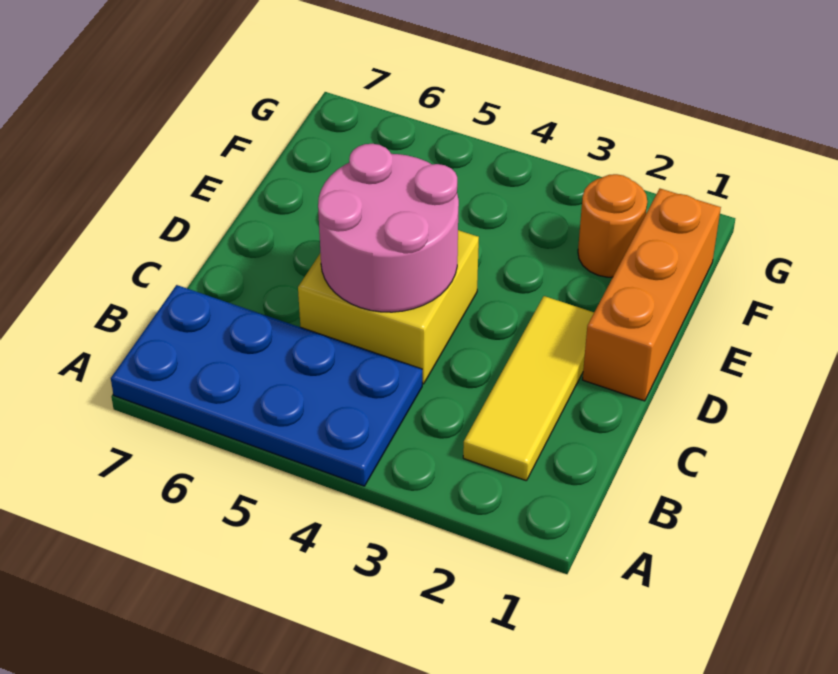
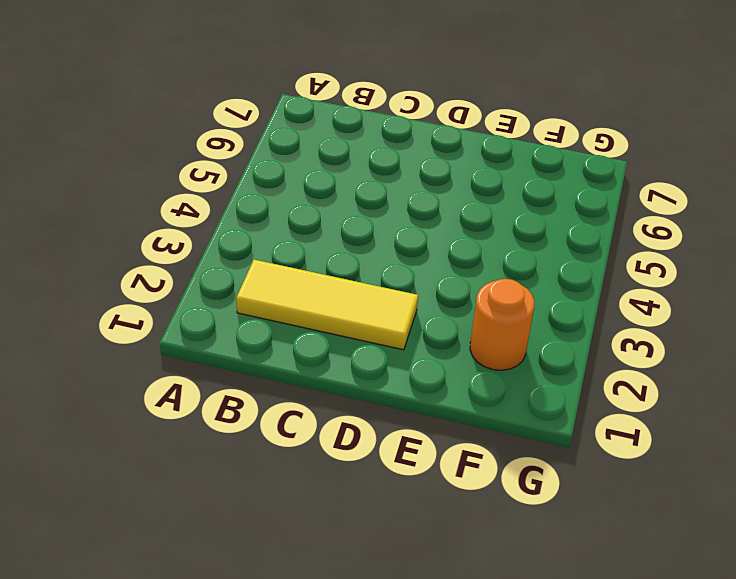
none -> blue 2x4 plate [111,285,422,486]
none -> yellow 2x2 brick [298,230,479,384]

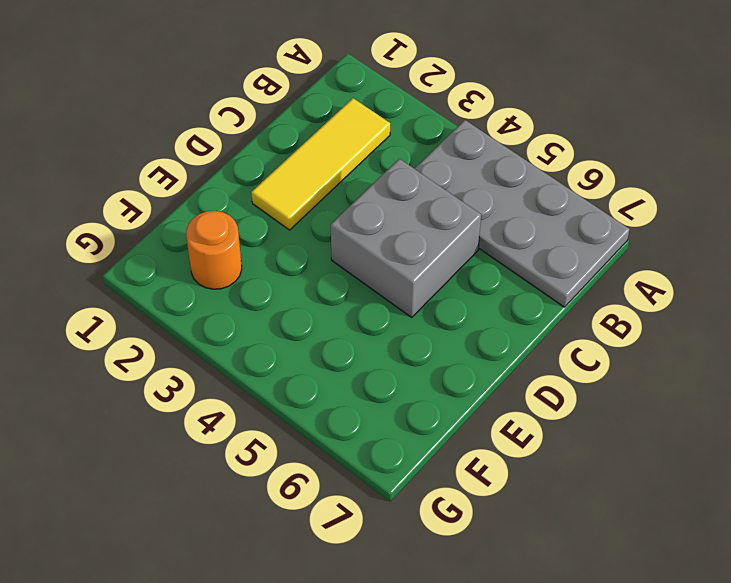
grey 2x4 plate [414,120,630,307] -> blue 2x4 plate [111,285,422,486]
grey 2x2 brick [331,159,481,317] -> yellow 2x2 brick [298,230,479,384]
none -> orange 1x3 brick [582,189,721,401]
none -> pink 2x2 round brick [318,144,459,312]

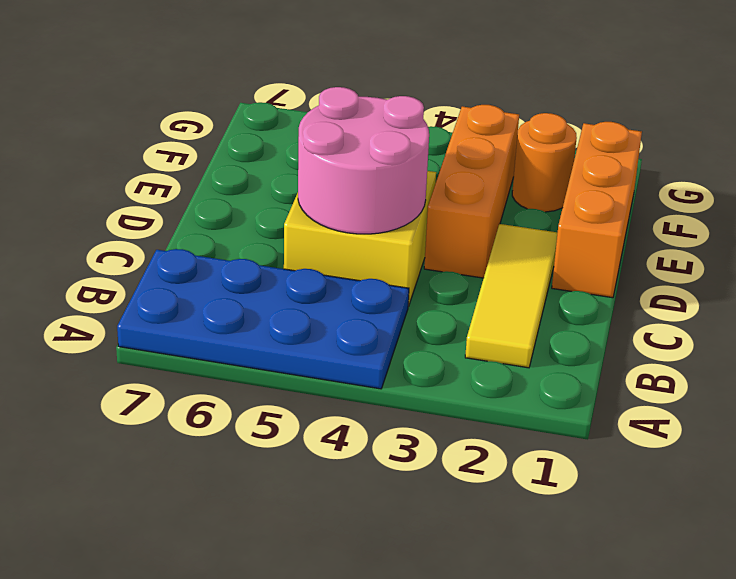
orange 1x3 brick [424,105,519,278] -> none

